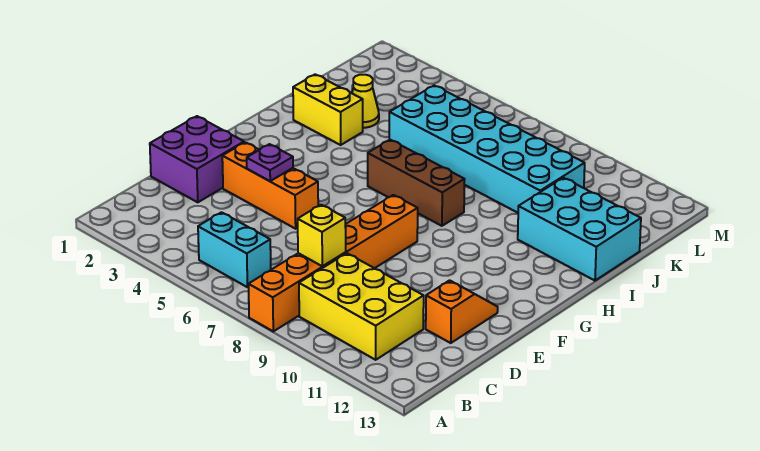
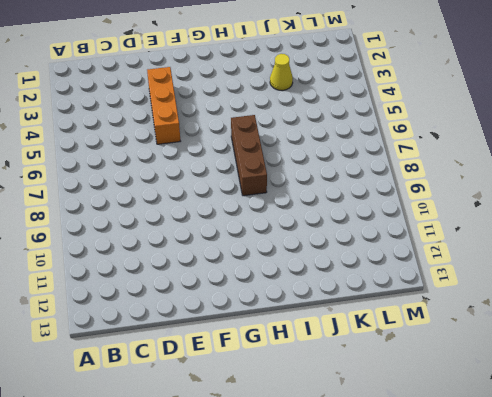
none -> orange 1x6 brick [248,195,418,331]
none -> cyan 1x2 brick [198,212,271,287]
none -> yellow 2x3 brick [299,253,424,360]

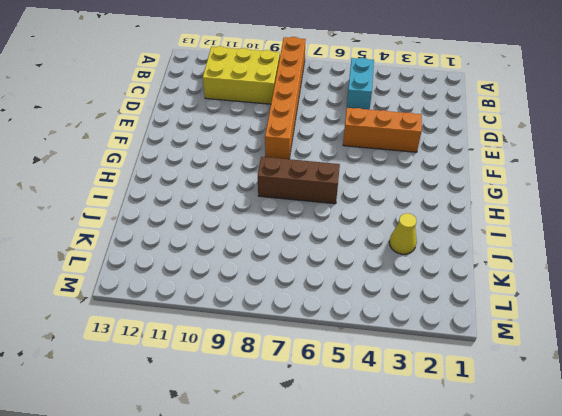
cyan 1x2 brick [347,58,374,110] -> cyan 1x2 brick turned to [198,212,271,287]
none -> purple 2x2 brick [150,116,244,202]
none -> orange 1x2 slope [426,280,498,343]
none -> yellow 1x2 brick [293,74,363,145]

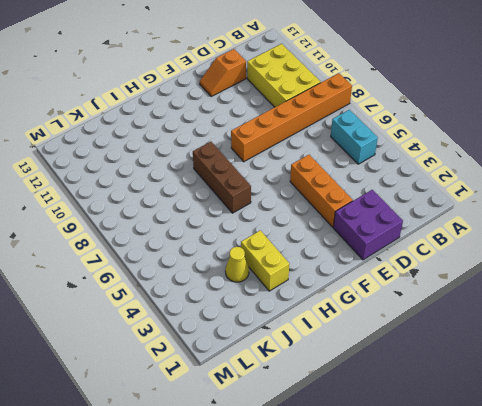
none -> cyan 2x3 brick [518,178,641,281]
none -> cyan 2x6 brick [389,85,585,213]
none -> yellow 1x1 brick [298,205,346,266]

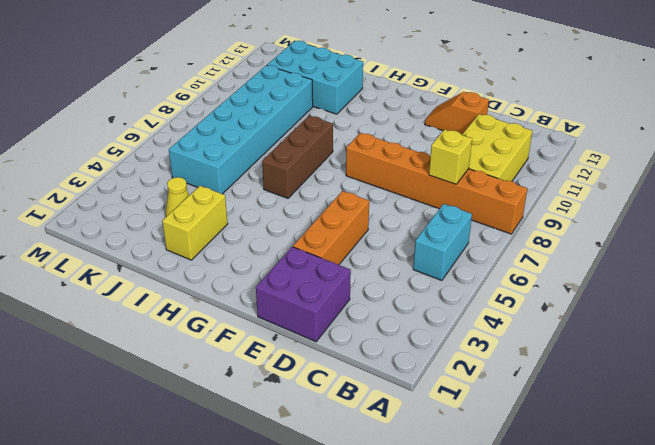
cyan 2x3 brick [267,41,363,114] -> cyan 2x3 brick turned to [518,178,641,281]
none -> purple 1x1 plate [247,144,293,181]

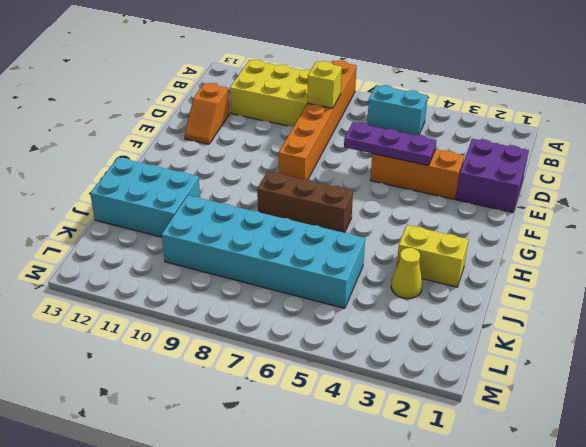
purple 1x3 plate [344,122,436,166] -> purple 1x1 plate [247,144,293,181]

